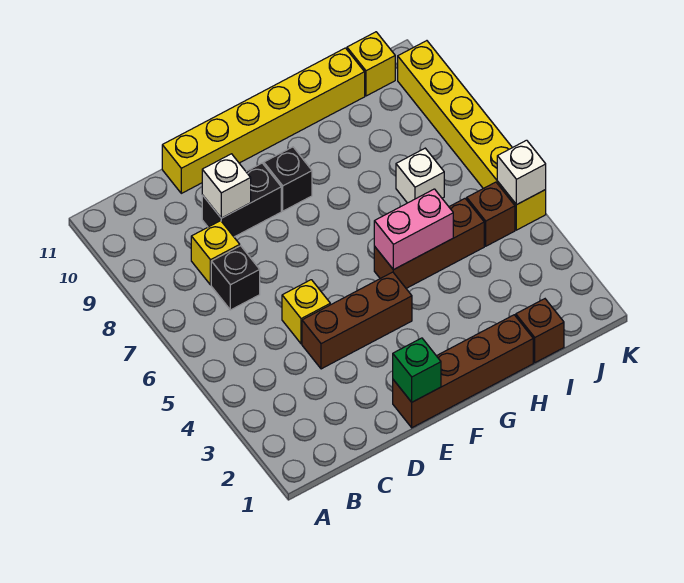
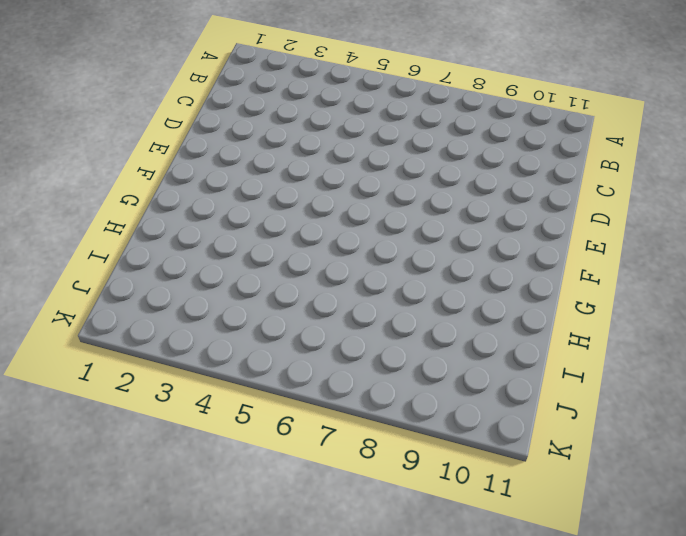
none -> black 1x1 brick [211,246,260,310]
none -> yellow 1x1 brick [191,221,240,285]
none -> brown 1x3 brick [302,272,412,369]

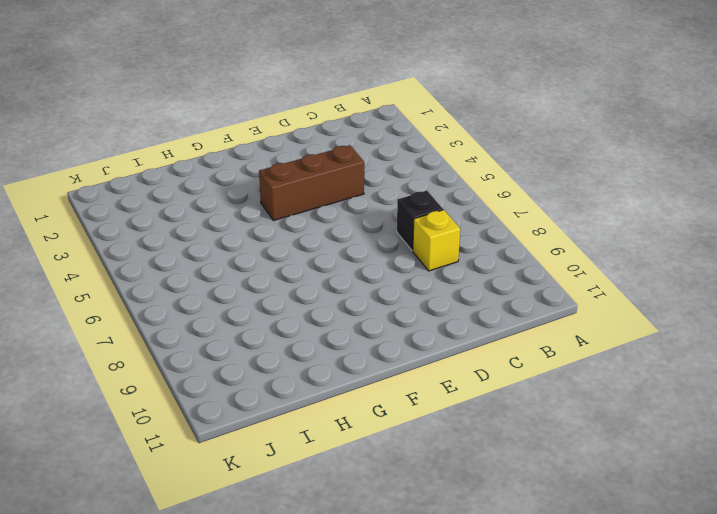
none -> yellow 1x1 brick [282,280,330,344]
none -> black 1x2 brick [202,163,281,237]
none -> yellow 1x6 brick [162,48,365,193]

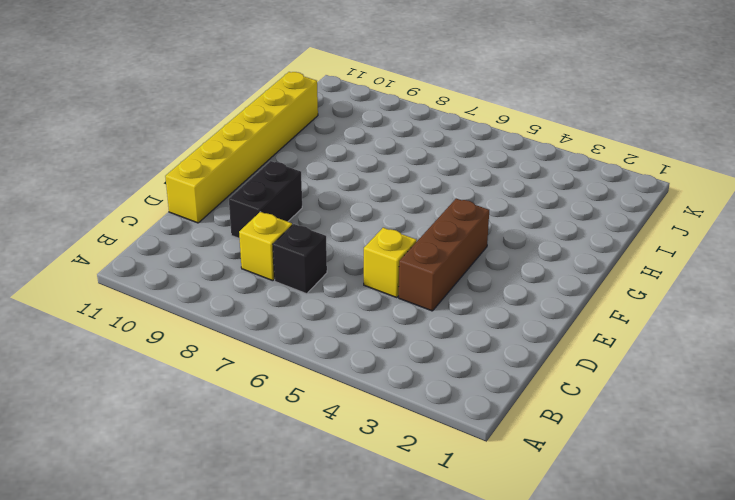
none -> brown 1x4 brick [393,315,533,428]
none -> black 1x1 brick [264,147,312,211]
none -> brown 1x3 brick [374,199,484,288]

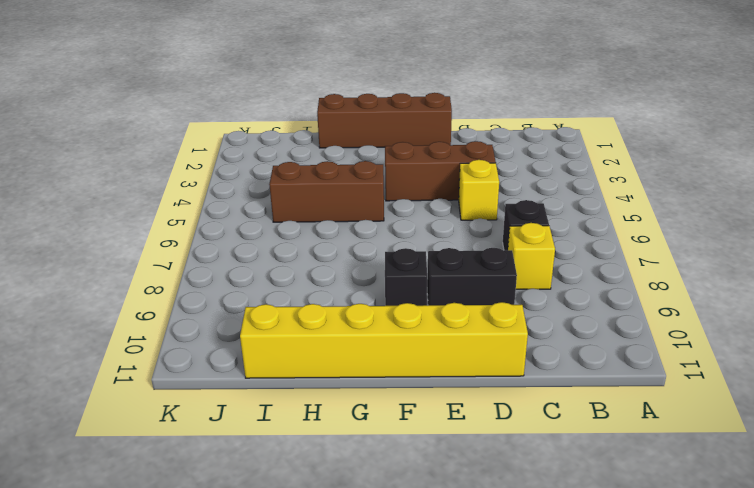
none -> brown 1x1 brick [516,299,564,363]
none -> white 1x1 brick [396,148,444,203]
none -> brown 1x1 brick [467,182,515,246]

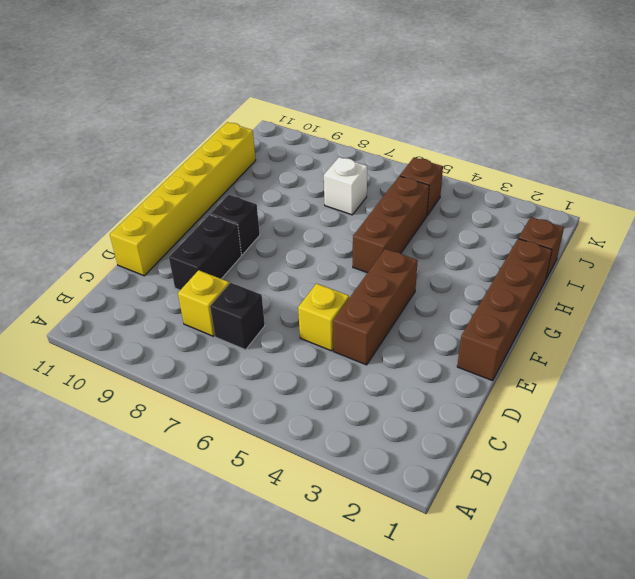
none -> yellow 1x1 brick [347,32,395,96]
none -> yellow 1x6 brick [398,41,546,230]
none -> white 1x1 brick [202,154,251,218]

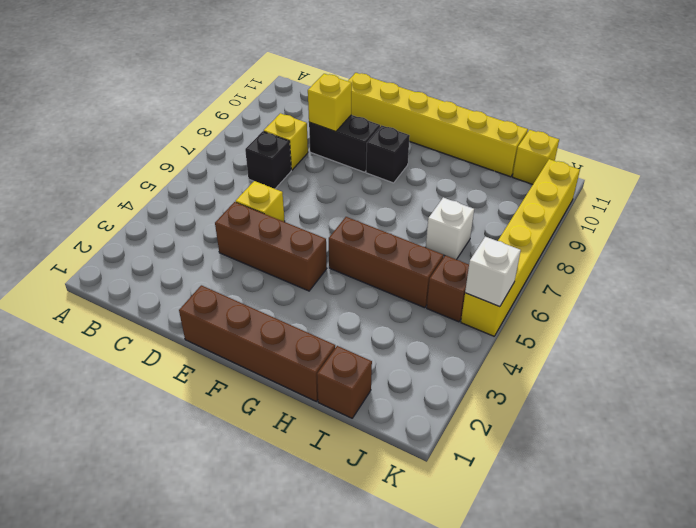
yellow 1x1 brick [308,74,352,132] -> white 1x1 brick [202,154,251,218]
none -> green 1x1 brick [393,338,441,402]
none -> pink 1x2 brick [374,189,453,270]

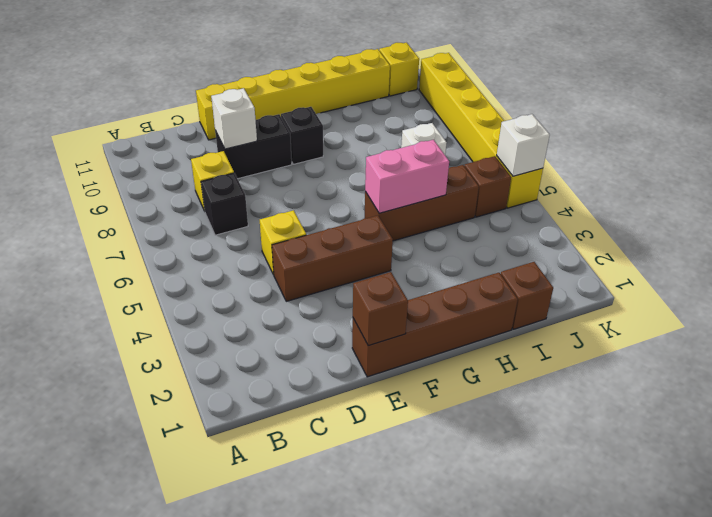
brown 1x1 brick [353,272,408,346] -> green 1x1 brick [393,338,441,402]

